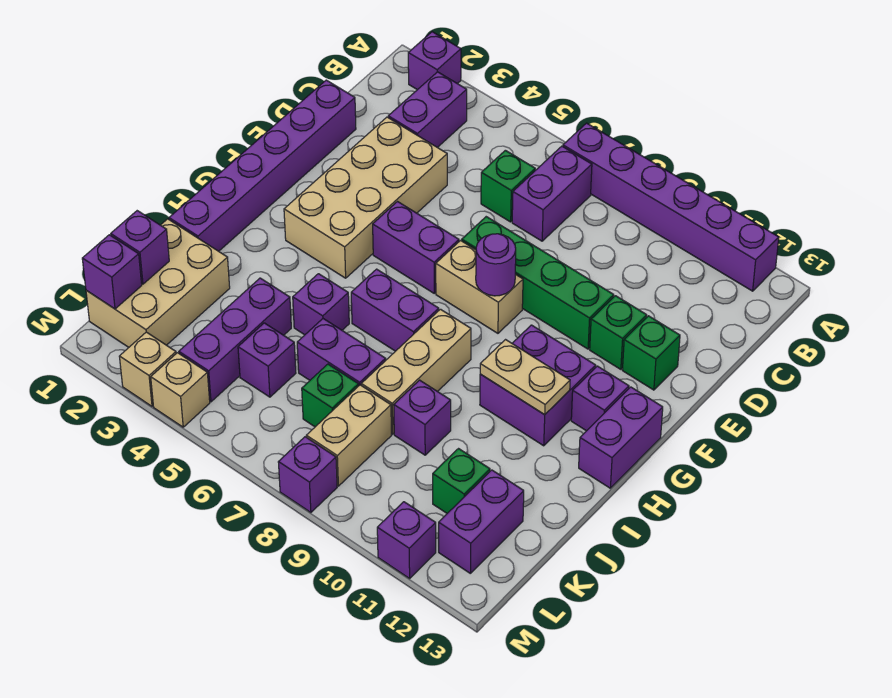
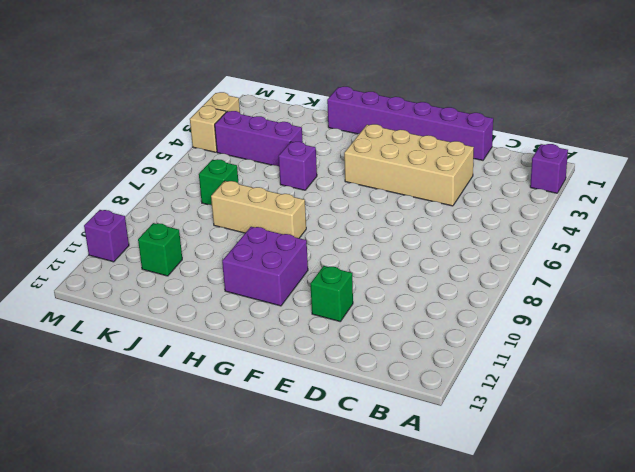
none -> purple 1x6 brick [563,123,779,291]
none -> purple 1x2 brick [388,72,467,147]
none -> purple 1x2 brick [512,146,592,241]
none -> green 1x1 brick [481,150,535,222]

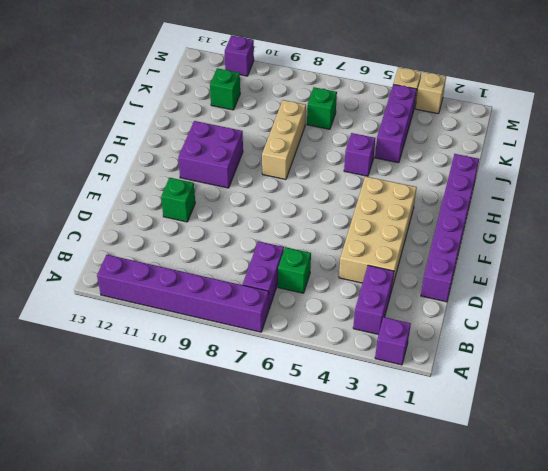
none -> green 1x4 brick [462,217,614,349]
none -> green 1x1 brick [622,316,680,390]
none -> purple 1x2 brick [373,202,459,293]
none -> tan 1x2 brick [436,241,523,333]

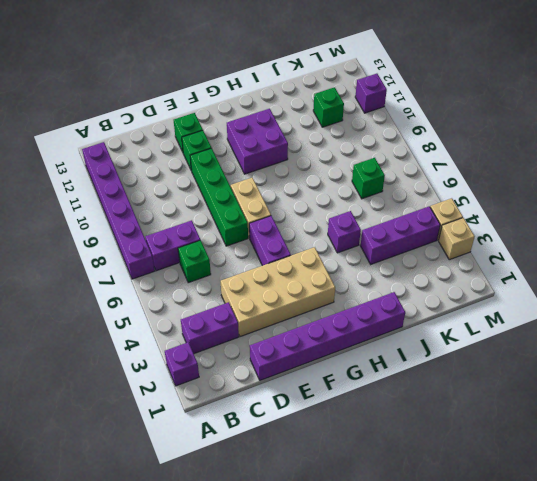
none -> purple 1x1 brick [571,366,629,431]
none -> purple 1x2 brick [579,387,663,488]
none -> purple 1x2 brick [351,269,439,351]
none -> tan 1x3 brick [361,309,471,434]

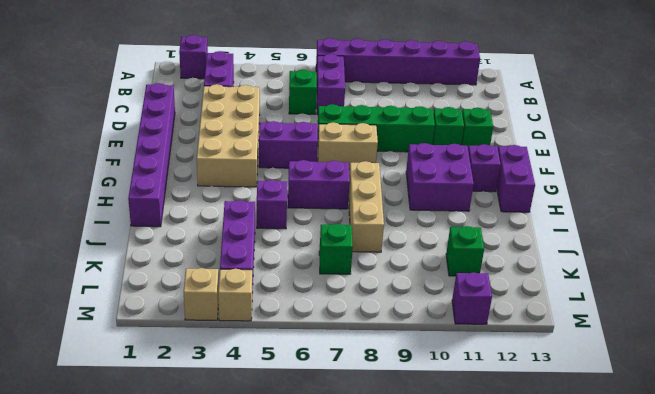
none -> tan 2x3 brick [86,219,230,347]
none -> purple 1x2 brick [297,319,386,385]
none -> purple 1x1 brick [394,380,451,455]
none -> purple 1x1 brick [238,323,296,397]

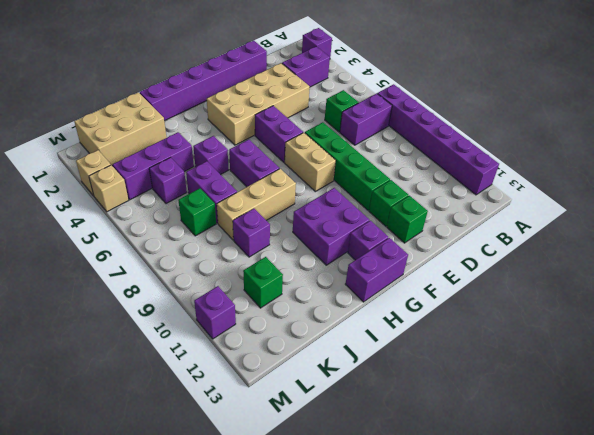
none -> tan 1x2 brick [306,385,392,486]
none -> purple 1x2 brick [439,470,524,573]
none -> purple 1x1 brick [278,437,337,513]
none -> purple 1x1 round brick [476,234,516,296]

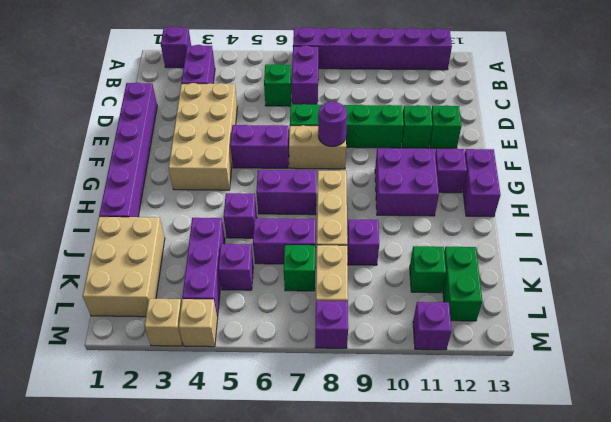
green 1x2 brick [443,247,483,321] -> purple 1x2 brick [439,470,524,573]
none -> tan 1x2 plate [480,340,570,415]
none -> purple 1x1 brick [111,211,169,284]
none -> purple 1x1 brick [82,235,142,309]

